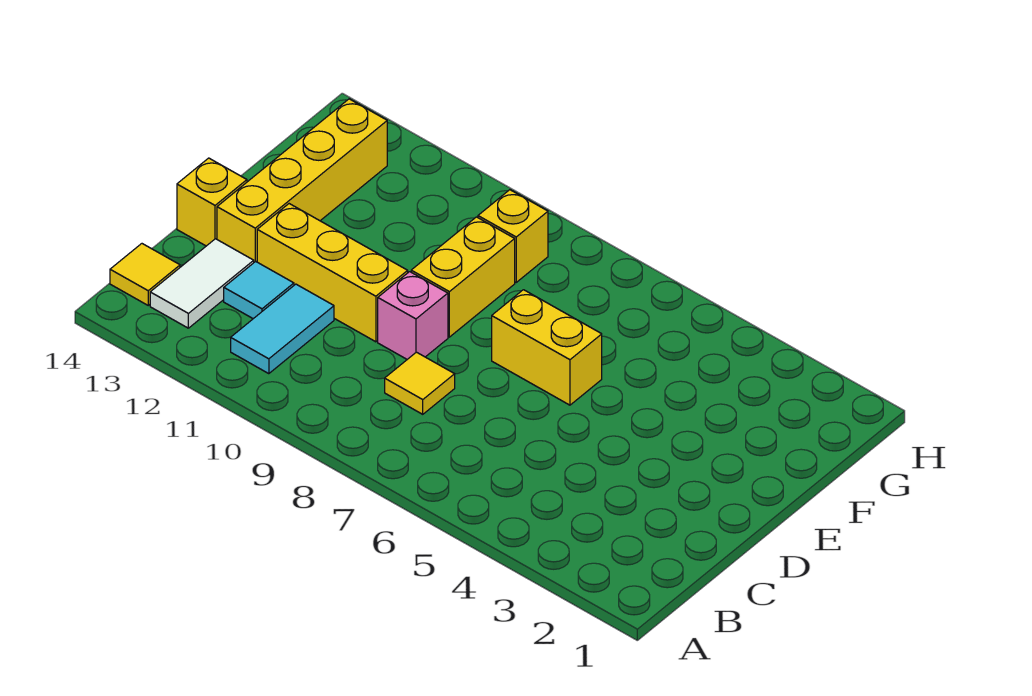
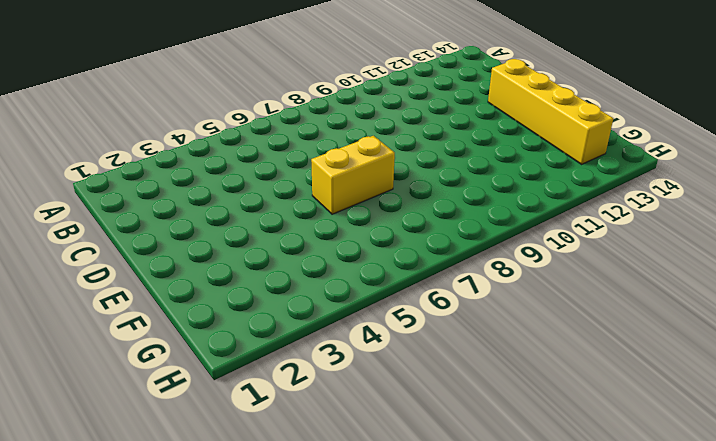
none -> cyan 1x2 tile [231,284,334,374]
none -> white 1x2 tile [150,239,254,328]
none -> yellow 1x1 tile [110,244,180,305]

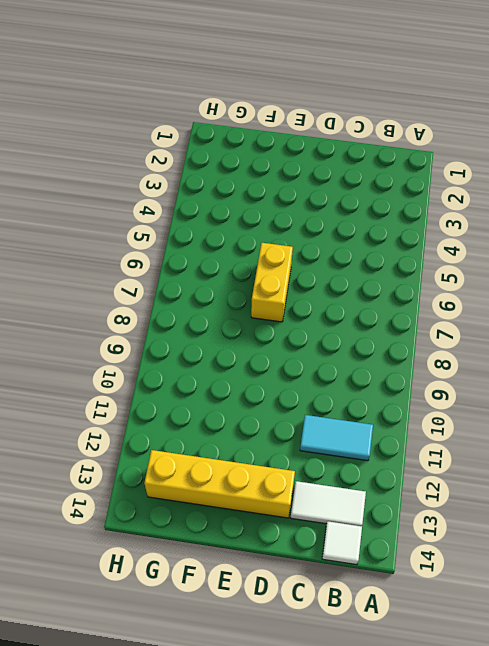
white 1x1 tile [322,521,362,565] -> yellow 1x1 tile [110,244,180,305]
none -> yellow 1x1 tile [385,352,455,414]
none -> cyan 1x1 tile [224,261,294,319]
none -> pink 1x1 brick [378,272,448,359]

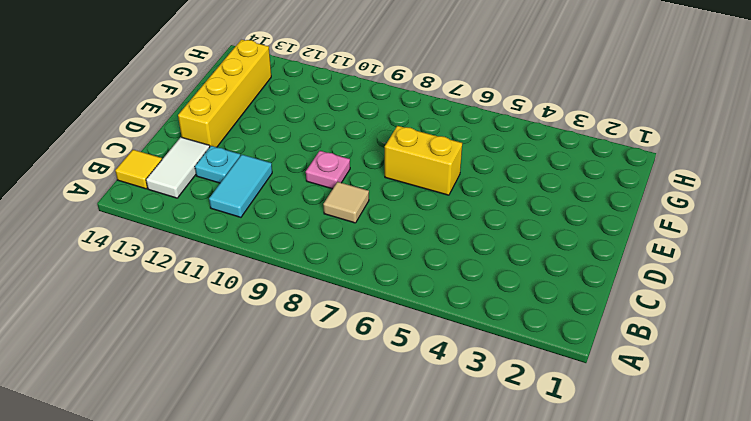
tan 1x1 tile [323,182,369,223] -> yellow 1x1 tile [385,352,455,414]
cyan 1x1 plate [195,146,240,183] -> cyan 1x1 tile [224,261,294,319]
pink 1x1 plate [306,151,350,189] -> pink 1x1 brick [378,272,448,359]
none -> yellow 1x3 brick [257,204,408,342]
none -> yellow 1x1 brick [177,158,247,246]
none -> yellow 1x2 brick [411,217,515,337]

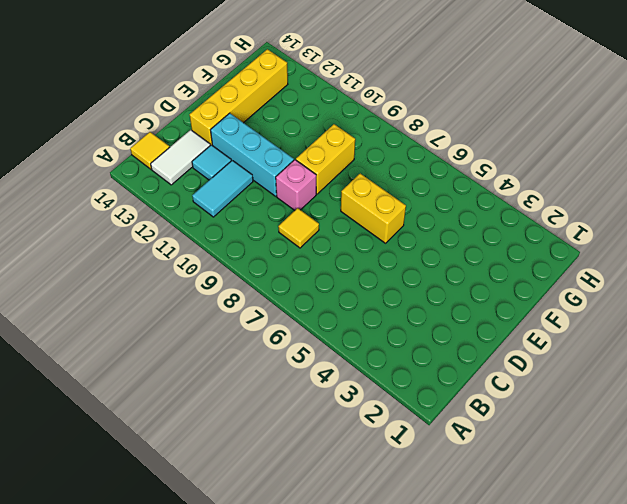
cyan 1x3 brick [211,113,294,196] -> yellow 1x3 brick [257,204,408,342]
none -> yellow 1x1 brick [177,158,247,246]
none -> yellow 1x1 brick [478,190,548,282]

